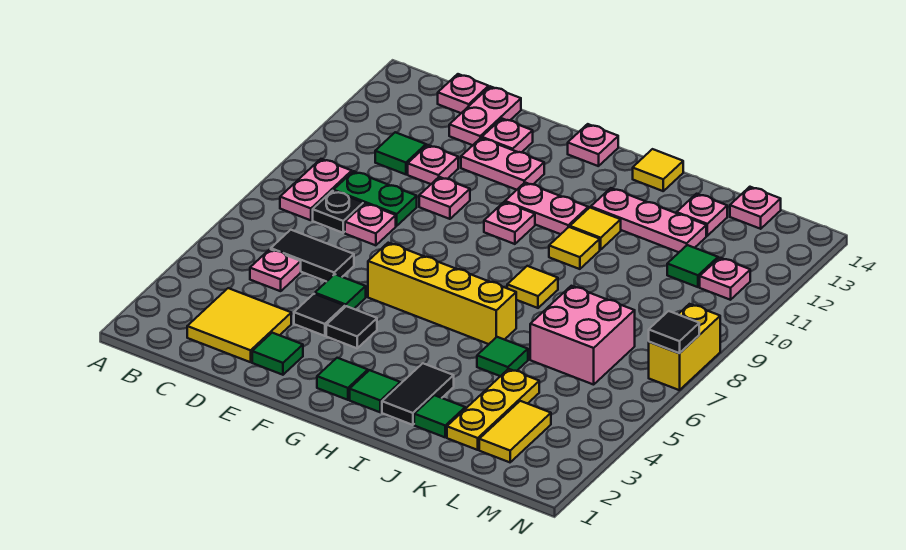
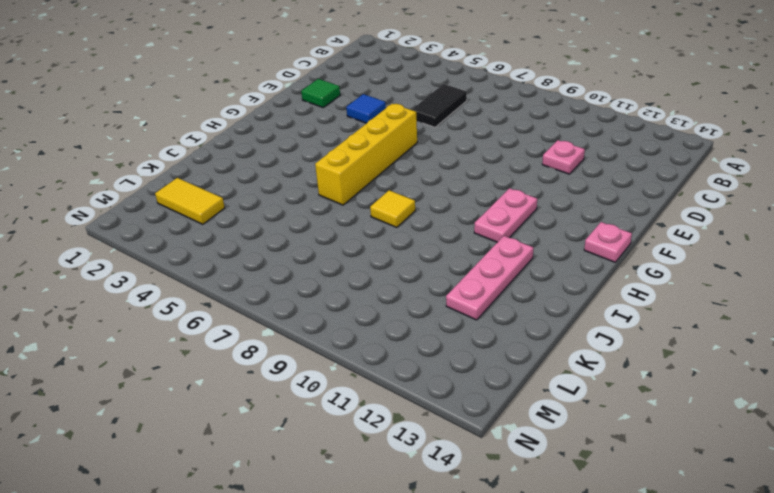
blue 1x1 tile [346,94,386,123] -> black 1x1 tile [294,294,345,336]
none -> pink 1x2 plate [280,159,352,220]
none -> yellow 2x2 tile [187,288,291,362]
none -> pink 1x1 plate [250,249,301,291]
none -> black 1x1 plate [313,191,363,233]

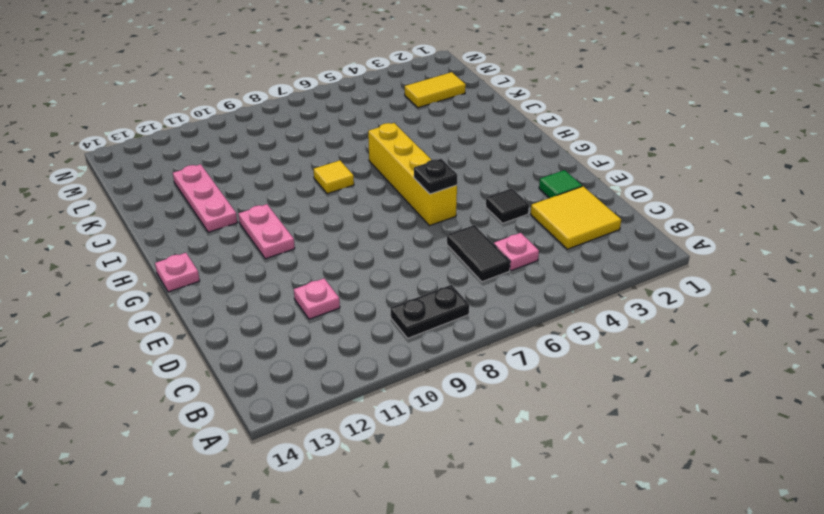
black 1x2 plate [391,285,469,338] -> pink 1x2 plate [280,159,352,220]
black 1x1 plate [414,159,457,194] -> black 1x1 plate moved to [313,191,363,233]
none -> green 1x2 plate [333,171,417,226]
none -> green 1x1 tile [375,132,426,174]
none -> pink 1x1 plate [438,74,489,113]
none -> pink 1x1 plate [345,203,396,245]

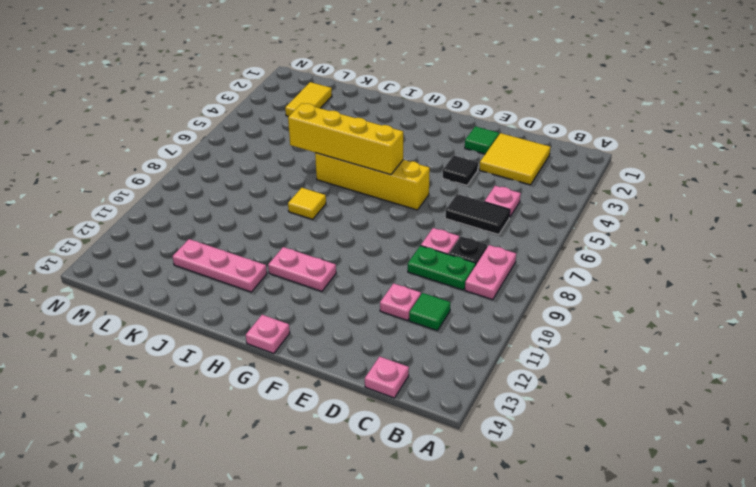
yellow 1x4 brick [288,103,403,175] -> none
none -> pink 1x2 plate [449,86,521,145]
none -> green 1x1 tile [315,274,366,309]
none -> pink 1x1 plate [419,177,470,219]
none -> pink 1x2 plate [461,138,544,190]

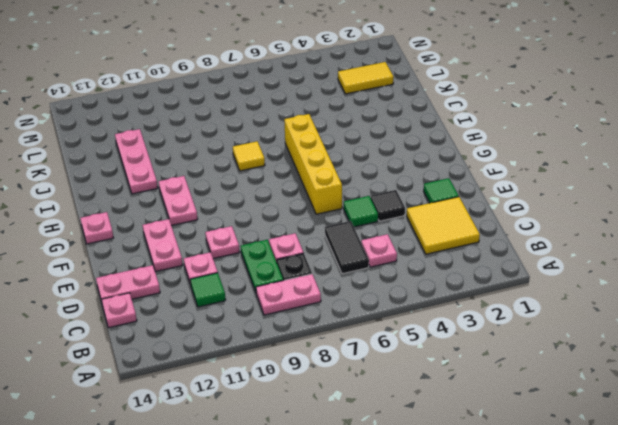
none -> pink 1x1 plate [482,119,533,152]
none -> black 1x1 tile [326,306,377,348]
none -> green 1x1 tile [317,358,368,400]
none -> pink 1x1 plate [484,202,535,244]

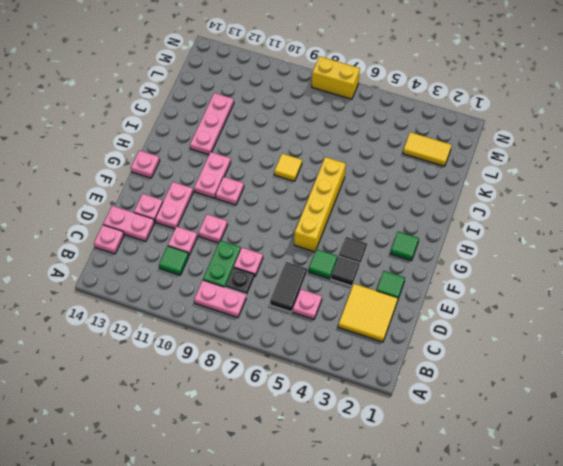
none -> green 1x1 tile [350,370,400,412]
none -> black 1x2 tile [382,363,454,425]
none -> yellow 1x1 tile [549,227,600,269]
none -> yellow 1x1 tile [570,208,621,250]

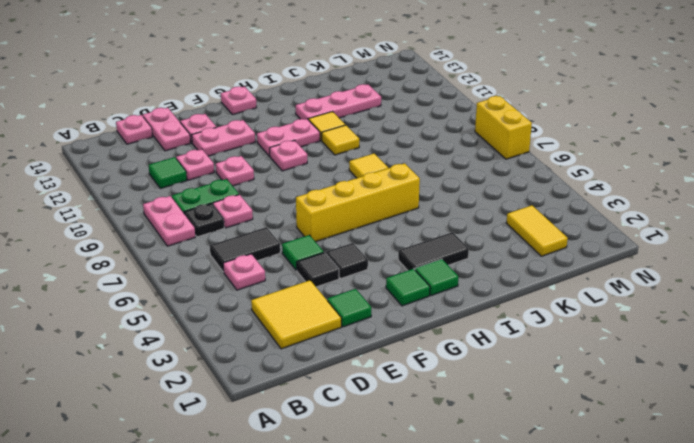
black 1x2 tile [398,232,469,270] -> black 1x2 tile turned to [382,363,454,425]
none -> yellow 1x1 tile [633,149,683,191]
none -> green 1x1 tile [414,395,465,437]
none -> green 1x1 tile [477,337,528,376]
none -> yellow 1x3 plate [447,369,539,450]

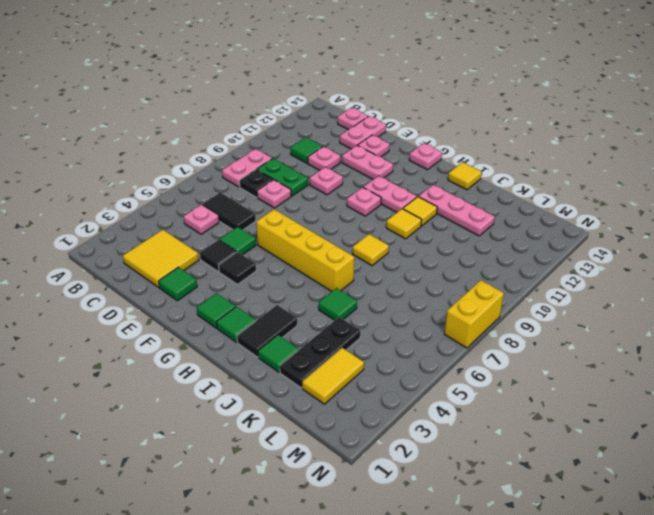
black 1x3 plate [280,317,360,388] -> yellow 1x3 plate [447,369,539,450]
none -> pink 2x2 brick [530,286,635,385]
none -> pink 1x1 plate [677,194,727,236]
none -> green 1x1 tile [667,245,718,287]
none -> pink 1x1 plate [730,187,781,229]

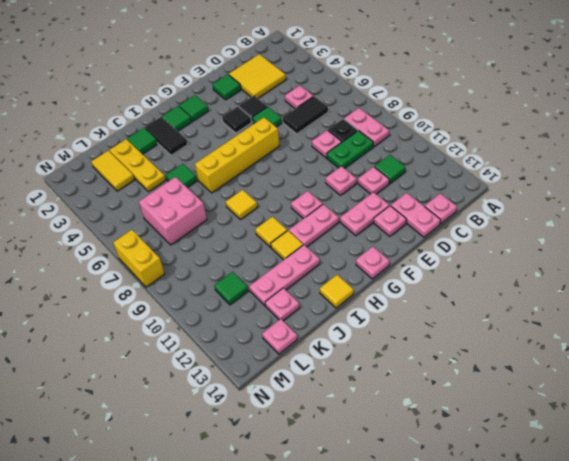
none -> pink 1x1 plate [700,258,750,300]
none -> black 1x1 tile [649,311,699,353]

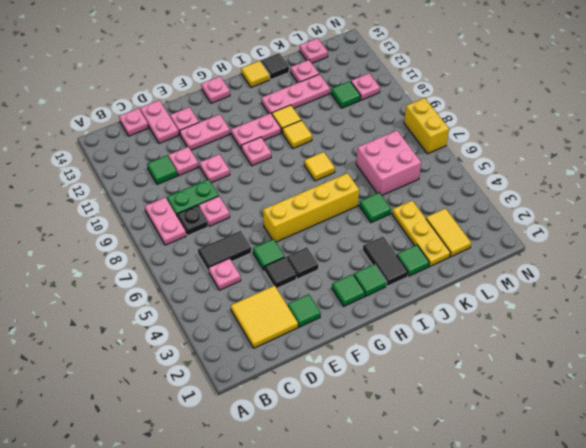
black 1x1 tile [261,53,289,79] -> black 1x1 tile moved to [649,311,699,353]

